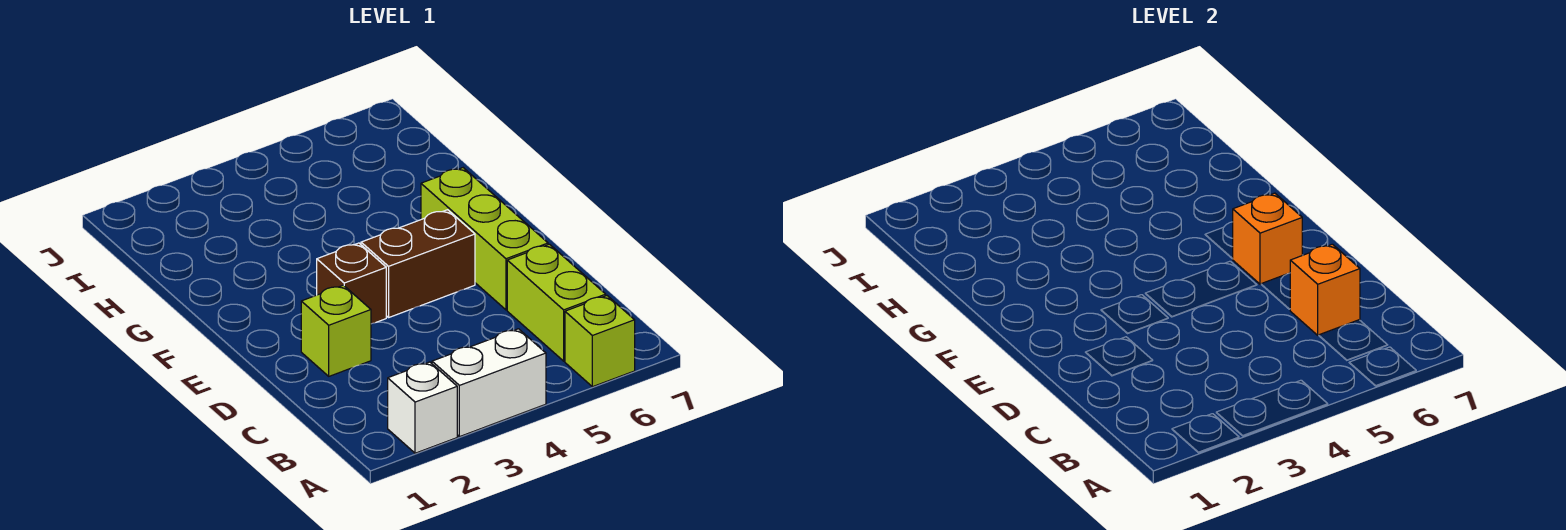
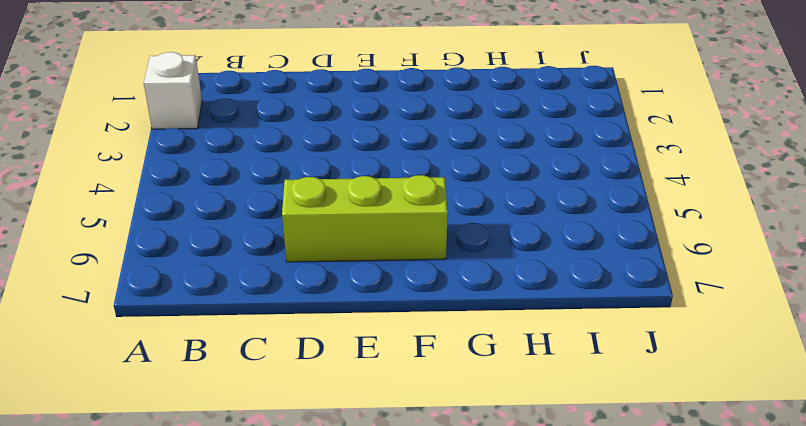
none -> white 1x2 brick [432,329,546,437]
none -> lime 1x1 brick [565,296,635,387]

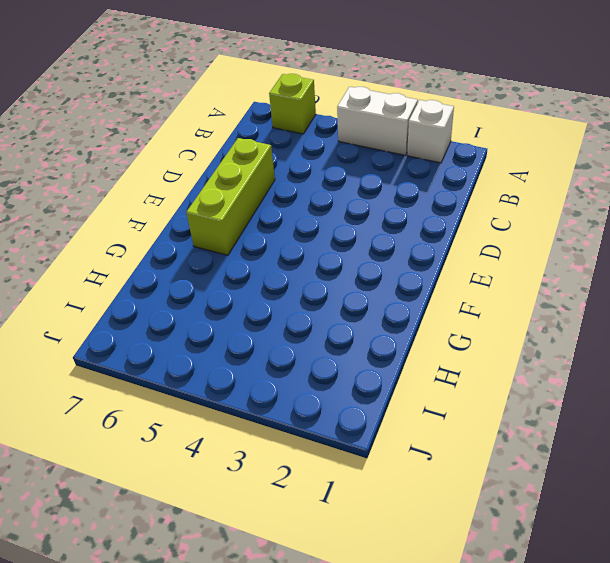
none -> lime 1x2 brick [507,244,606,361]
none -> lime 1x1 brick [301,285,371,376]

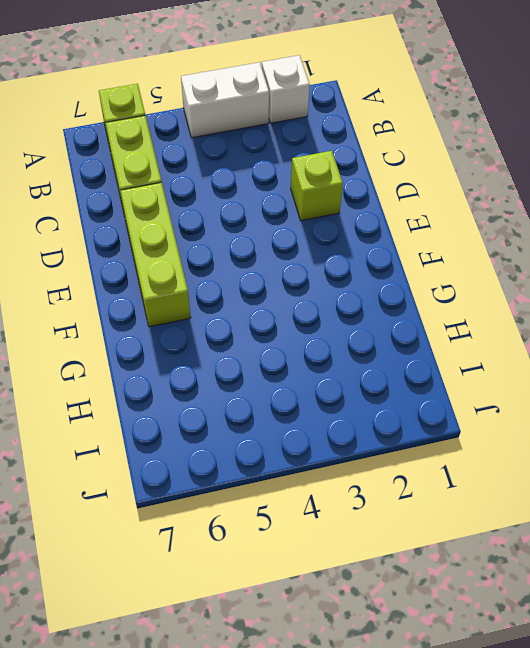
none -> brown 1x1 brick [317,243,386,324]
none -> brown 1x2 brick [361,210,475,317]

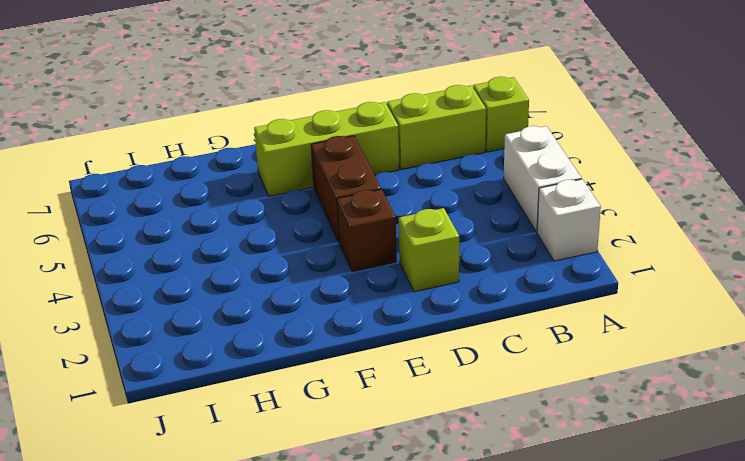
none -> orange 1x1 brick [1290,244,1360,335]
none -> orange 1x1 brick [1233,193,1302,284]

